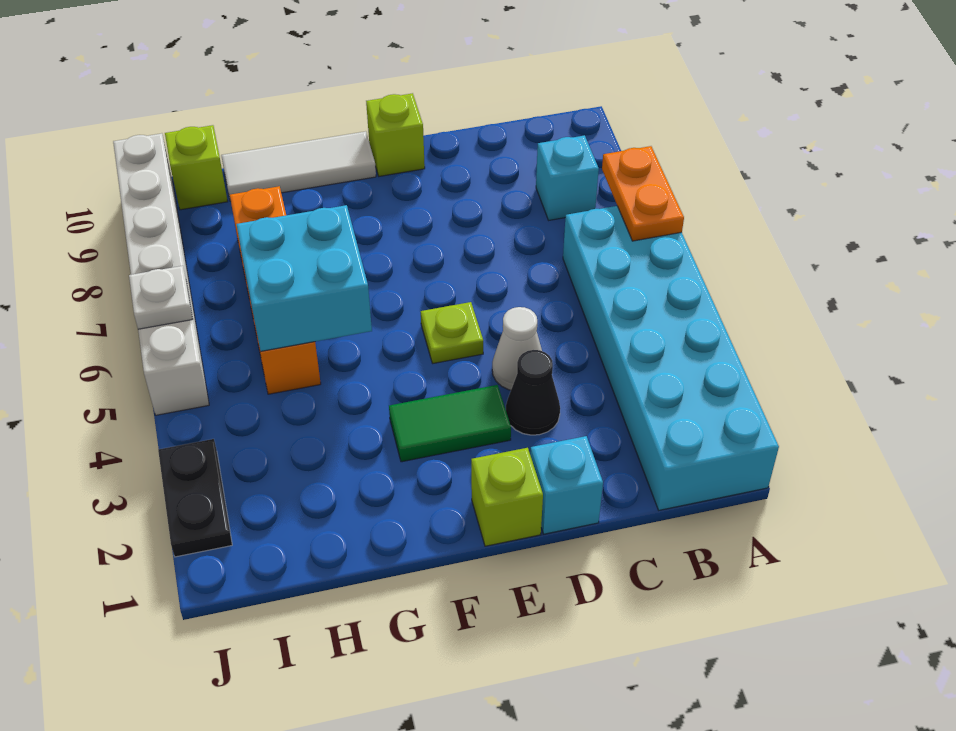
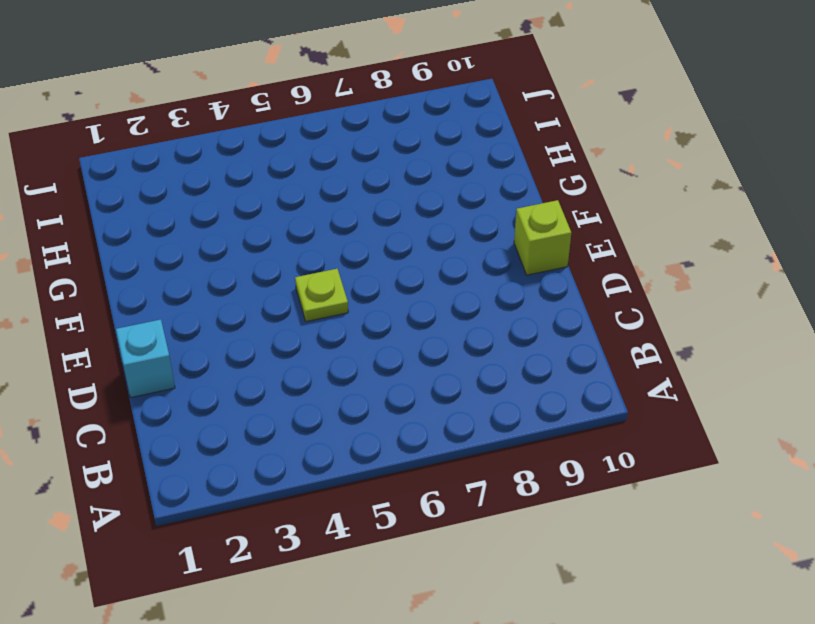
none -> cyan 2x6 brick [563,206,779,510]
none -> cyan 1x1 brick [536,135,599,220]
none -> black 1x1 cone [506,350,560,435]

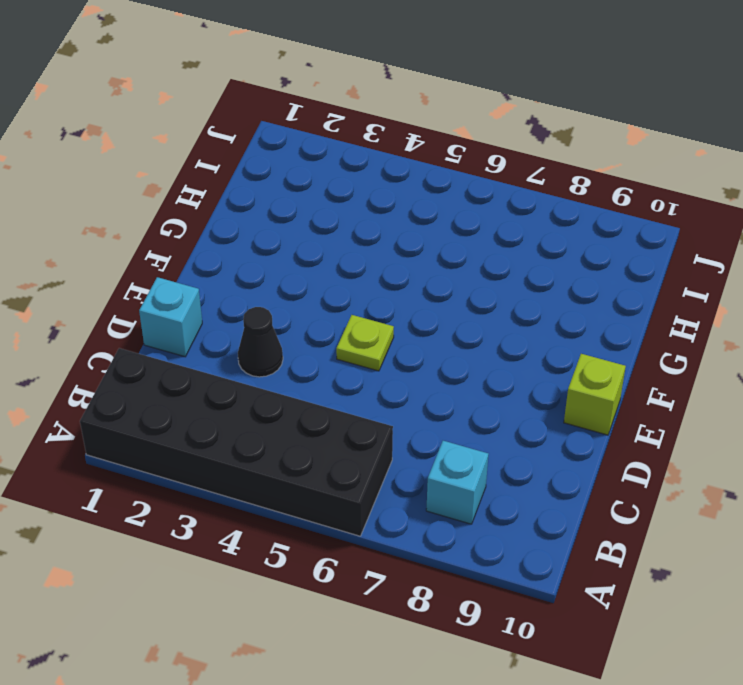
black 2x6 brick [80,348,393,536] -> cyan 2x6 brick [563,206,779,510]
none -> white 1x1 cone [492,307,542,390]
none -> lime 1x1 brick [471,448,543,546]
none -> green 1x2 tile [389,385,511,462]

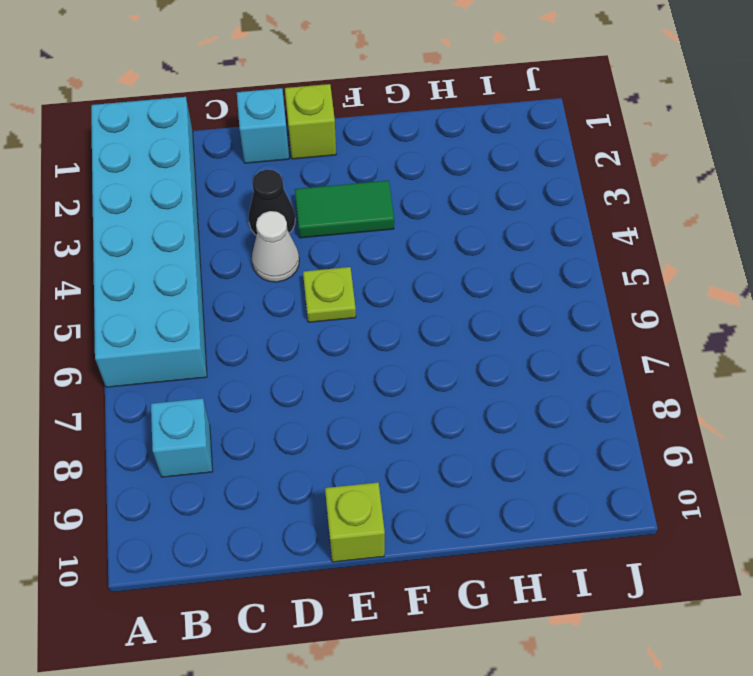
none -> white 1x3 tile [221,131,376,201]
none -> orange 1x4 brick [230,186,321,394]
none -> lime 1x1 brick [165,125,228,210]

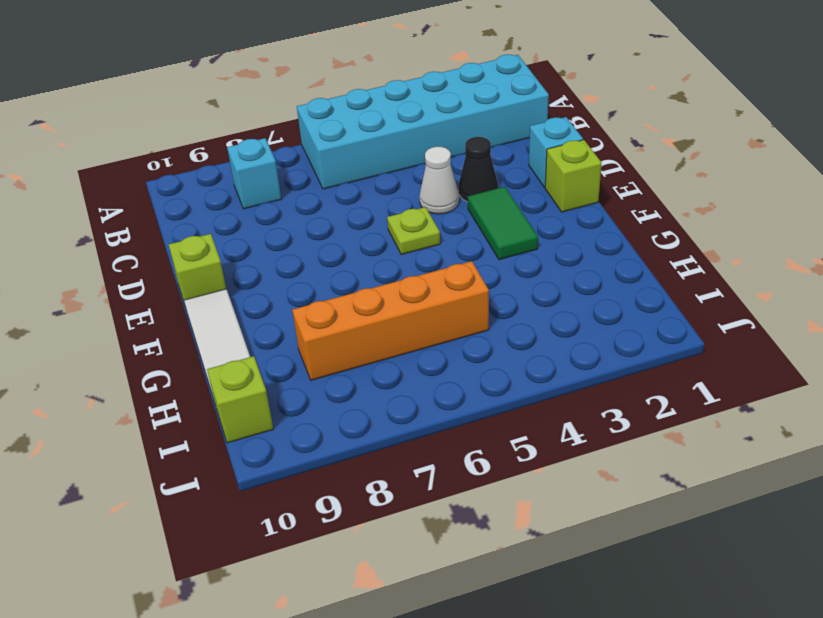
none -> black 1x2 plate [158,439,232,557]
none -> white 1x6 brick [113,133,209,415]
none -> orange 1x2 plate [602,146,684,241]

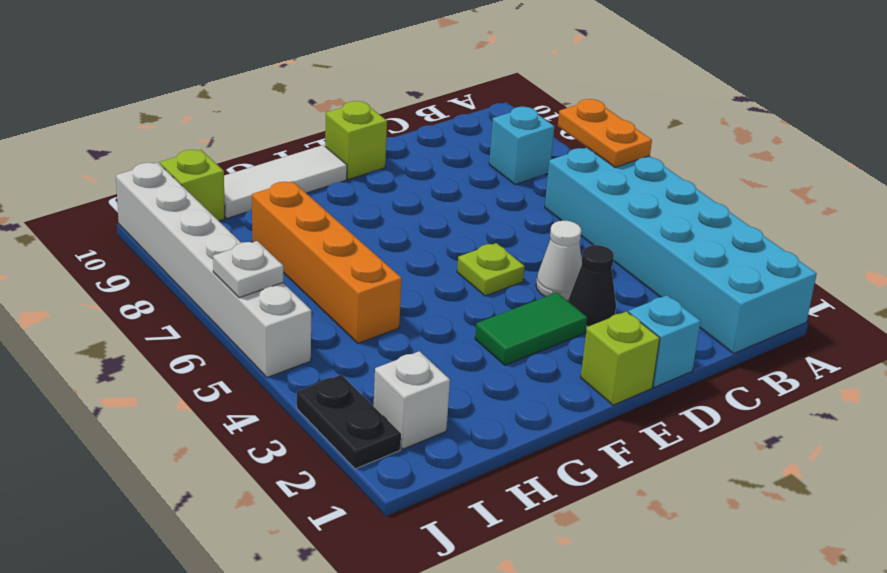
white 1x1 brick [374,351,450,449] -> none
none -> cyan 2x2 brick [236,205,372,351]

